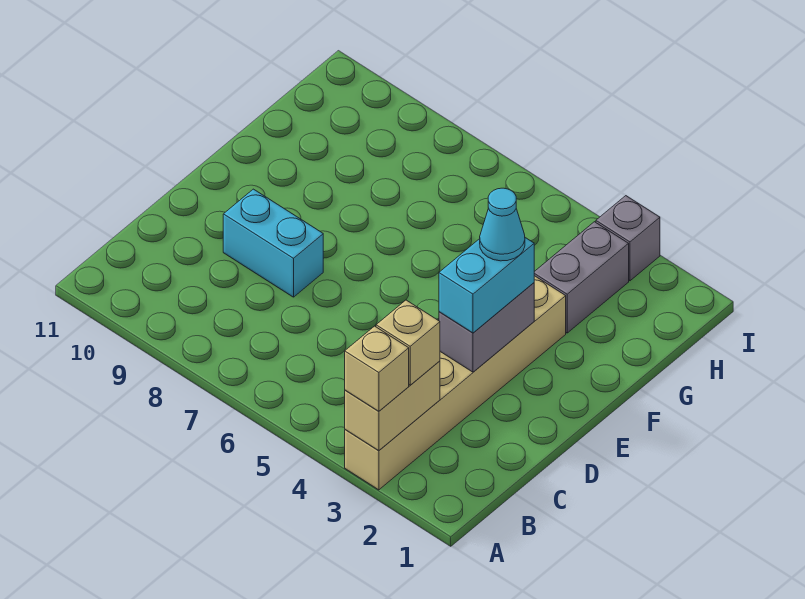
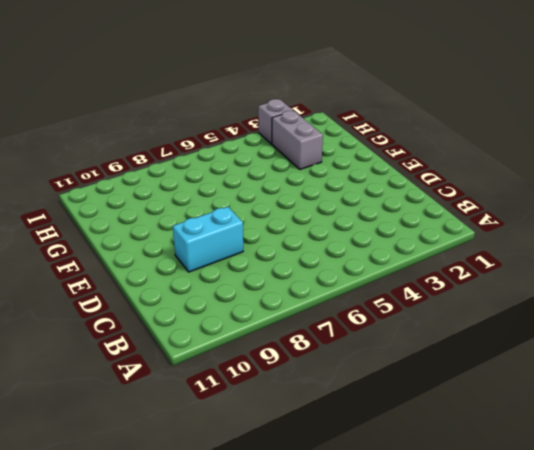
none -> tan 1x6 brick [345,276,566,490]
none -> tan 1x2 brick [345,361,440,451]

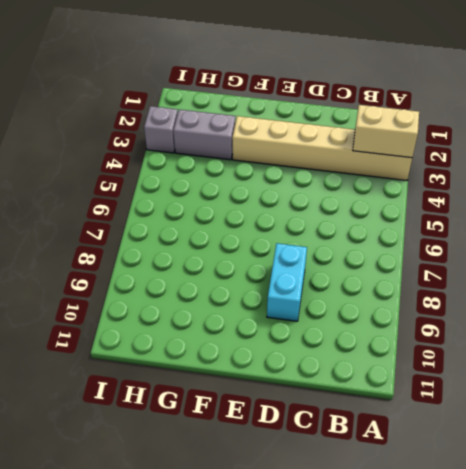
none -> grey 1x2 brick [439,283,534,372]
none -> tan 1x1 brick [345,326,409,411]

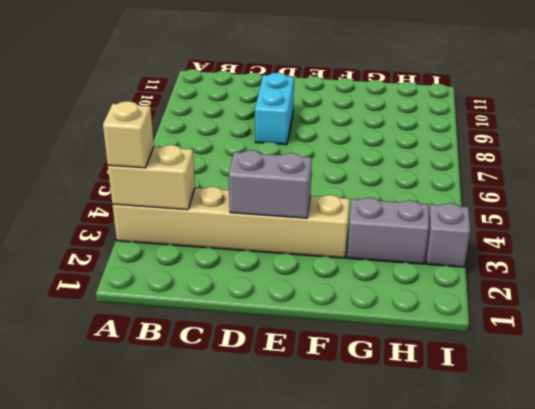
none -> tan 1x1 brick [376,300,440,385]
none -> cyan 1x2 brick [439,238,534,333]

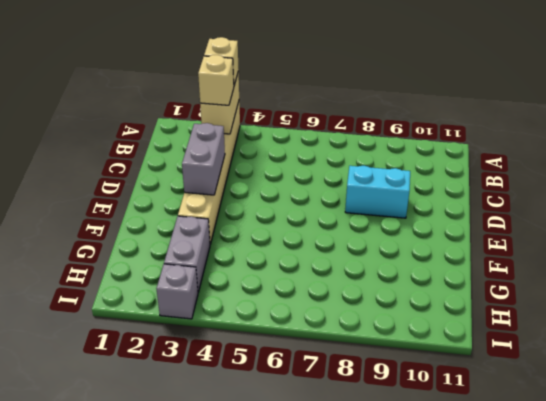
none -> cyan 1x2 brick [439,238,534,333]
none -> cyan 1x1 cone [480,188,525,261]

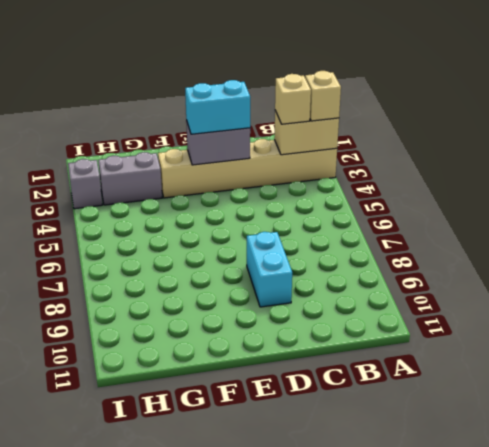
none -> cyan 1x1 cone [480,188,525,261]

